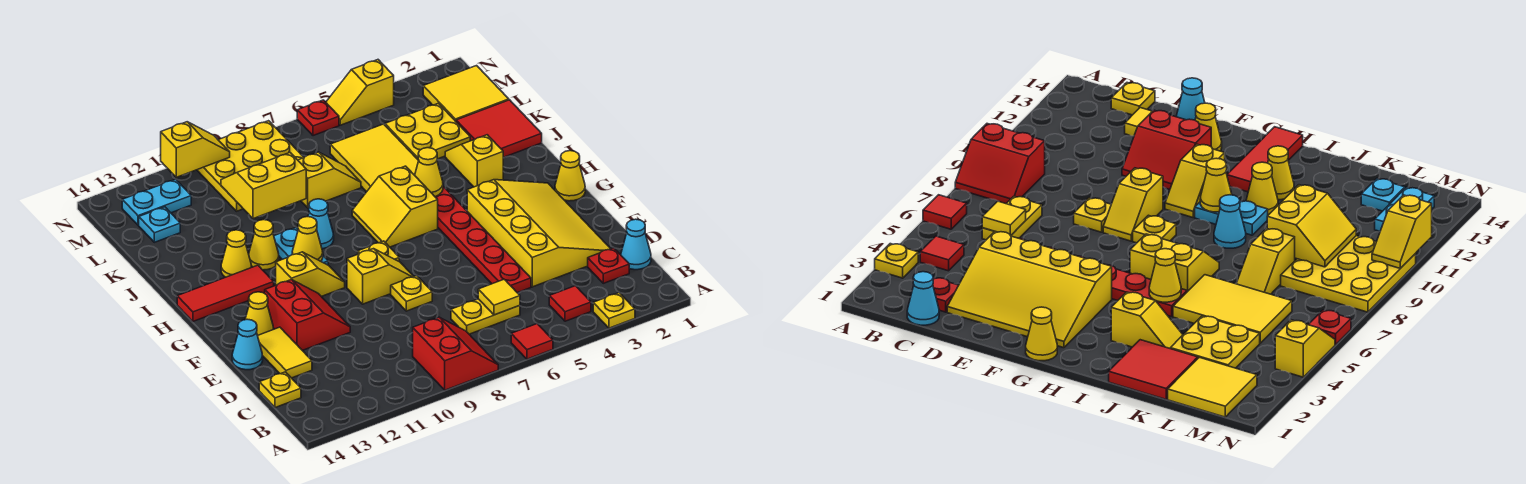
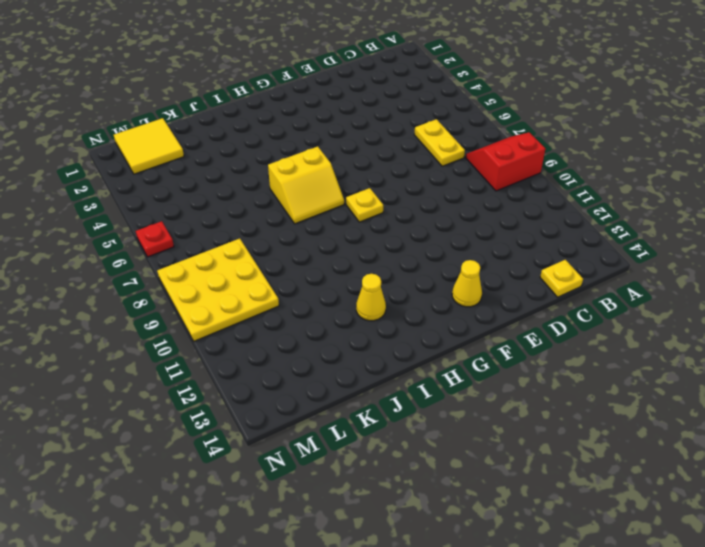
none -> yellow 1x1 plate [593,293,635,328]
none -> red 1x1 tile [511,324,553,359]
none -> red 1x1 tile [549,286,591,321]
none -> cyan 1x1 cone [621,219,651,270]

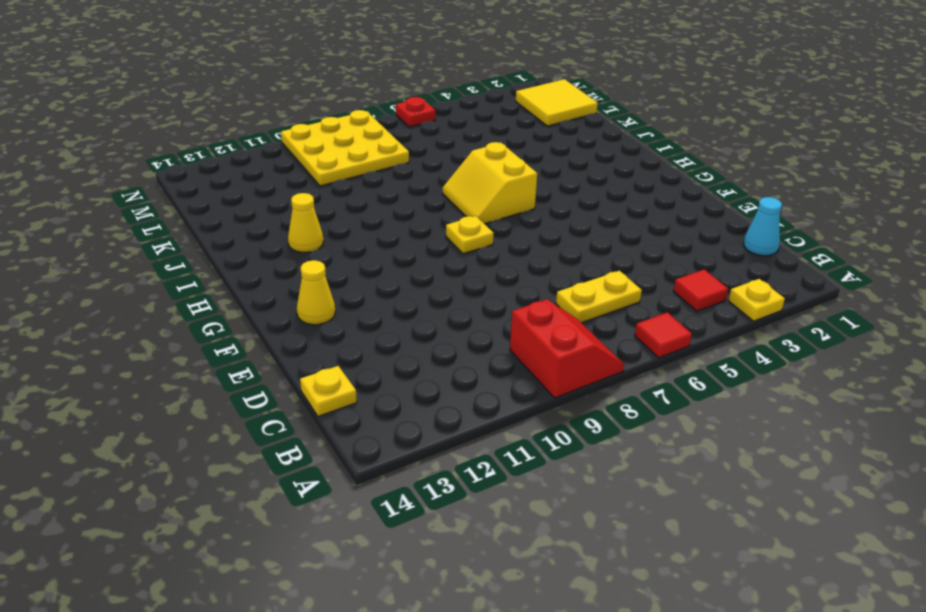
none -> red 1x1 plate [588,248,629,283]
none -> yellow 3x4 slope [467,180,610,287]
none -> red 1x6 plate [436,187,531,293]
none -> yellow 1x2 tile [258,327,312,378]

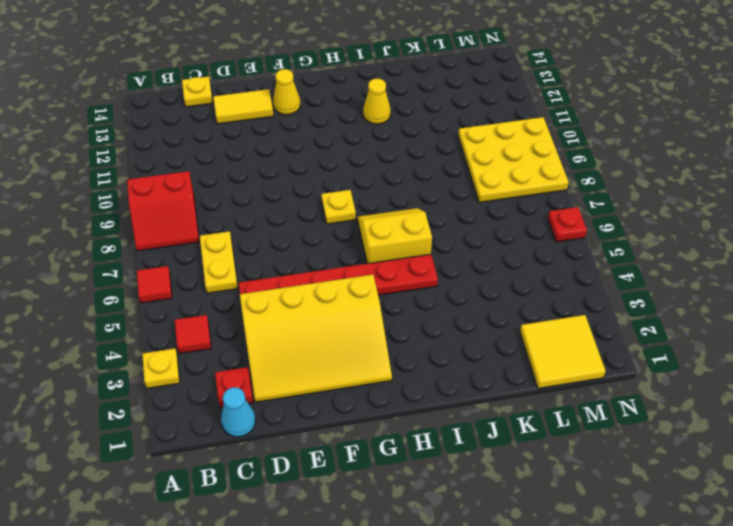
none -> yellow 1x1 plate [391,275,432,311]
none -> red 2x2 slope [265,279,350,351]
none -> cyan 1x1 cone [232,319,263,370]
none -> yellow 1x2 slope [347,249,413,304]

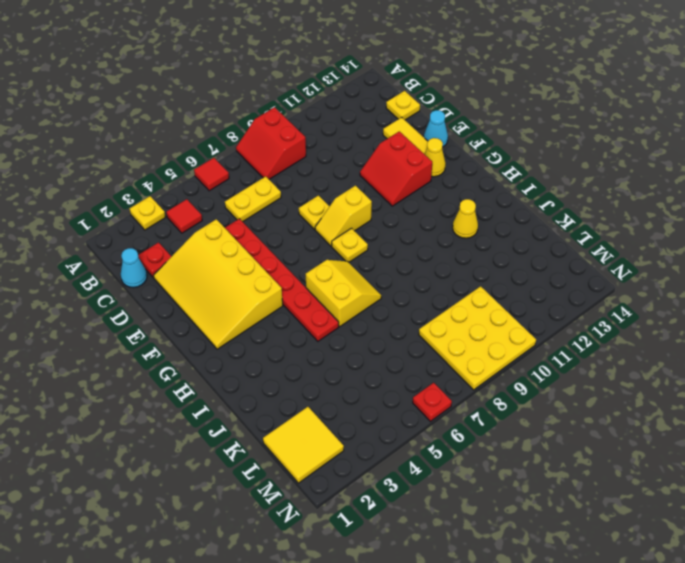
none -> yellow 1x1 cone [555,151,585,201]
none -> yellow 1x2 slope [276,252,345,296]
none -> cyan 1x2 plate [274,228,328,265]
none -> red 1x3 tile [177,265,274,321]

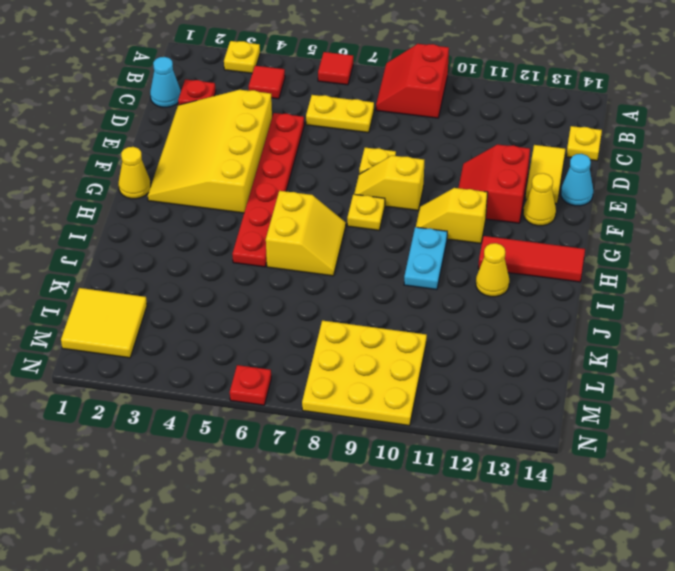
none -> yellow 1x2 slope [445,135,503,187]
none -> cyan 1x1 cone [308,199,334,249]
none -> yellow 1x1 cone [249,220,279,270]
none -> red 2x2 tile [456,100,542,157]

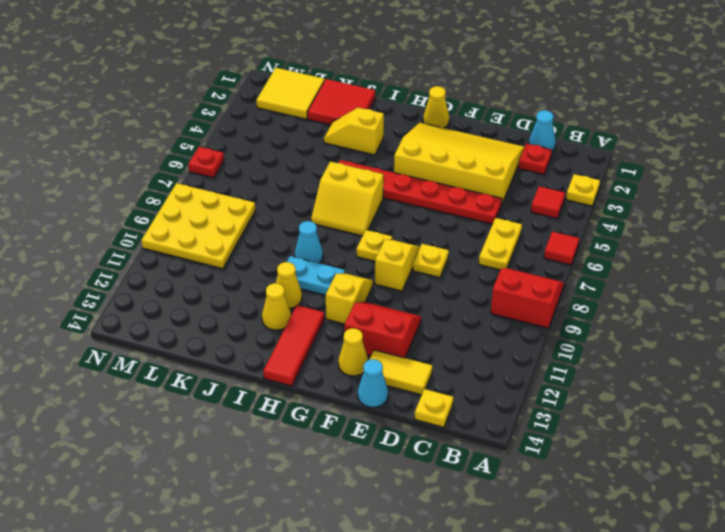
none -> yellow 2x3 tile [330,124,419,192]
none -> yellow 2x2 plate [385,103,470,159]
none -> yellow 1x2 slope [298,152,361,208]
none -> cyan 1x1 plate [139,207,180,242]

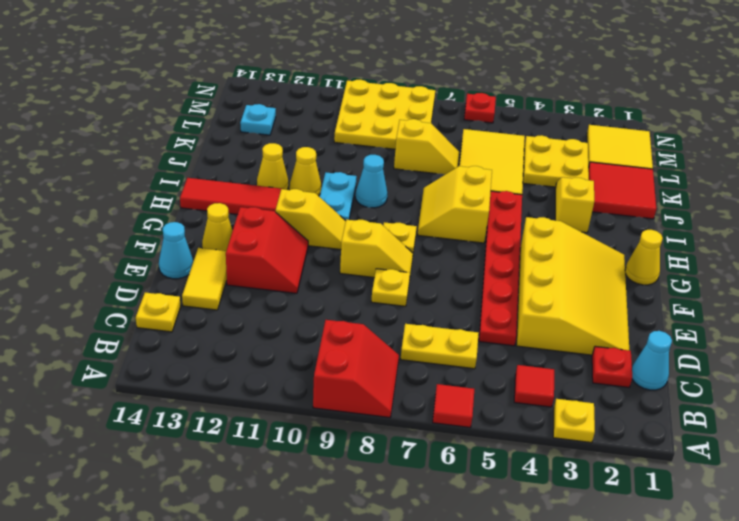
none -> cyan 1x2 plate [122,179,191,225]
none -> yellow 1x2 slope [326,60,394,125]
none -> yellow 1x1 tile [478,279,520,315]
none -> yellow 1x1 cone [292,217,323,261]

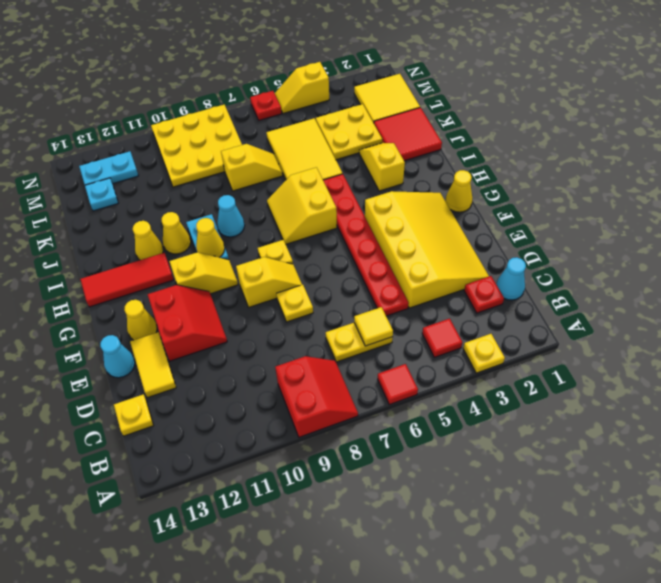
none -> yellow 1x1 cone [415,148,443,197]
none -> yellow 2x2 slope [221,153,306,219]
none -> yellow 1x2 slope [161,122,230,177]

